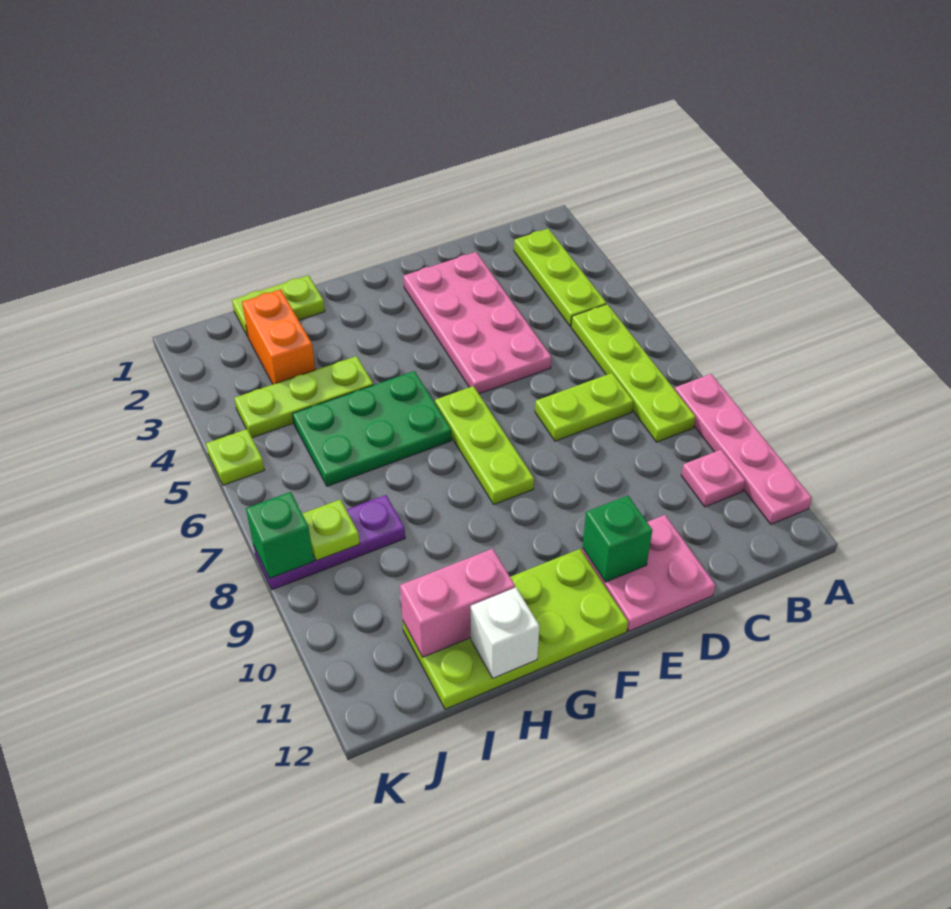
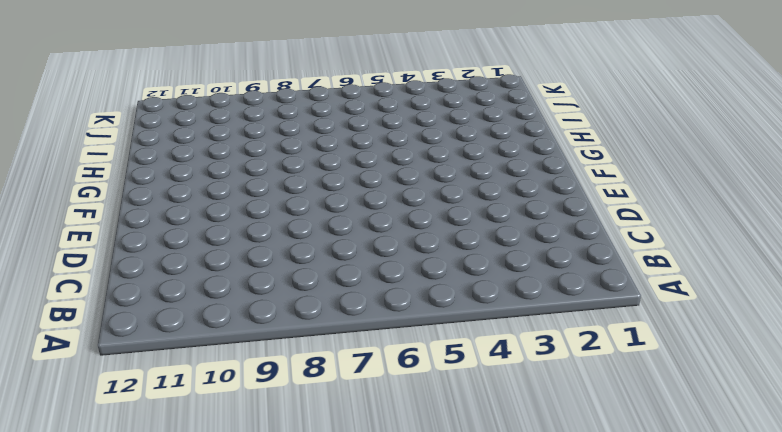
none -> pink 1x4 plate [675,374,812,524]
none -> lime 1x3 plate [514,228,606,327]
none -> lime 1x4 plate [571,304,695,442]

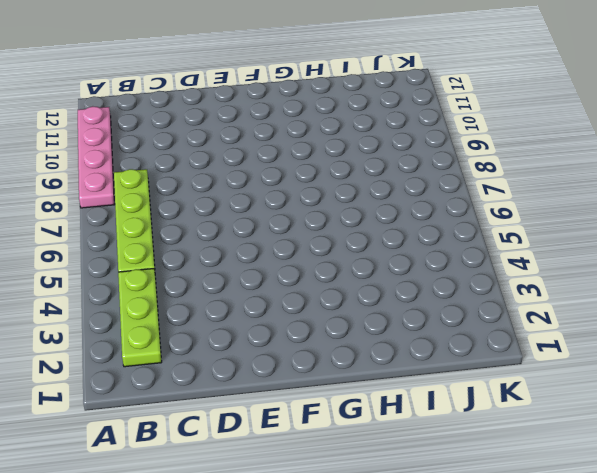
none -> pink 1x1 plate [681,450,745,507]
none -> lime 1x2 plate [535,373,633,441]
none -> pink 2x4 plate [403,252,551,394]

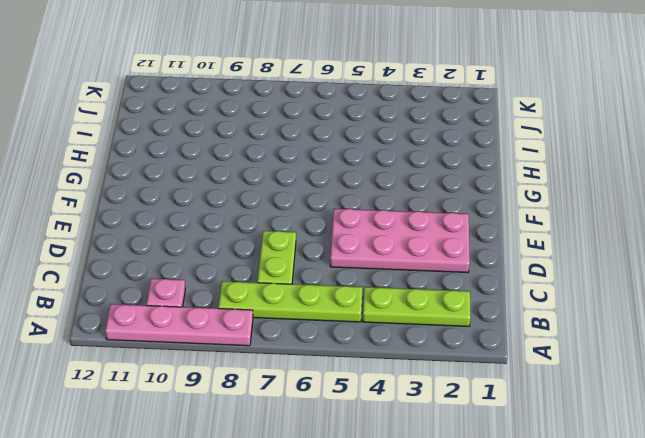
none -> pink 2x2 plate [582,515,715,631]
none -> lime 1x3 plate [435,386,534,504]
none -> lime 2x4 plate [403,549,628,709]

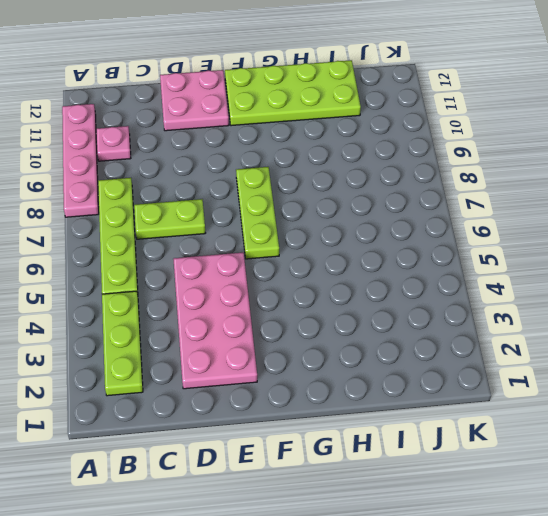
none -> green 2x3 plate [293,371,451,486]
none -> lime 1x2 plate [232,275,325,337]
none -> lime 1x3 plate [234,356,373,438]

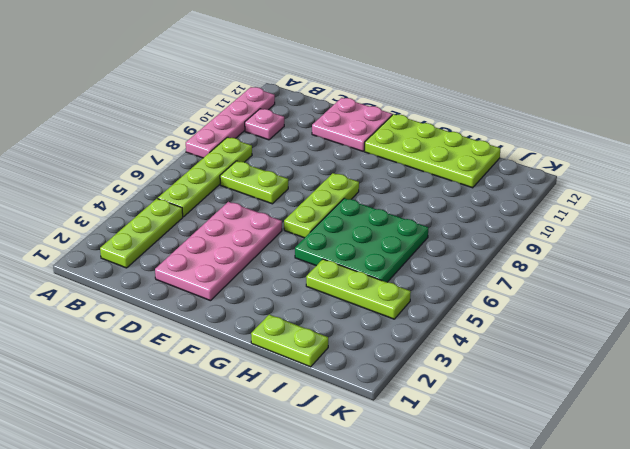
green 3x3 plate [295,198,428,282] -> green 2x3 plate [293,371,451,486]
none -> orange 1x2 brick [242,289,315,384]
none -> purple 1x3 plate [254,495,405,590]
none -> lime 1x1 plate [206,429,264,485]

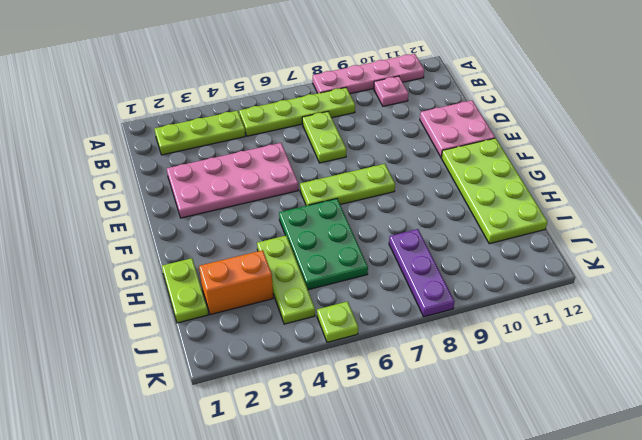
none -> green 1x1 brick [583,496,652,582]
none -> pink 1x2 brick [400,549,515,657]
none -> white 1x1 brick [471,588,539,678]

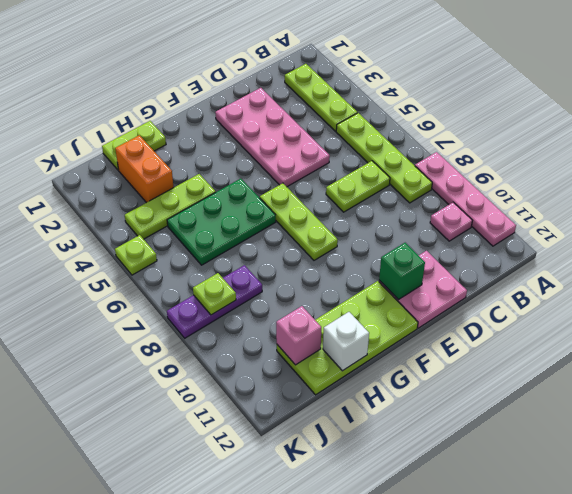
pink 1x1 brick [276,306,321,365] -> pink 1x2 brick [400,549,515,657]
none -> green 1x1 brick [246,492,314,579]

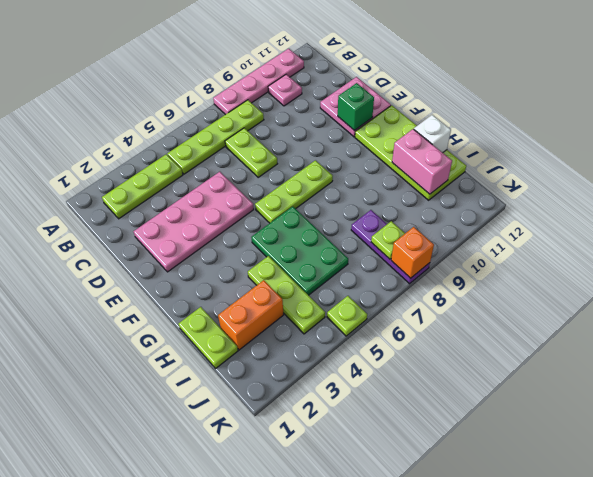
orange 1x1 brick [391,227,434,278] -> green 1x1 brick [246,492,314,579]

